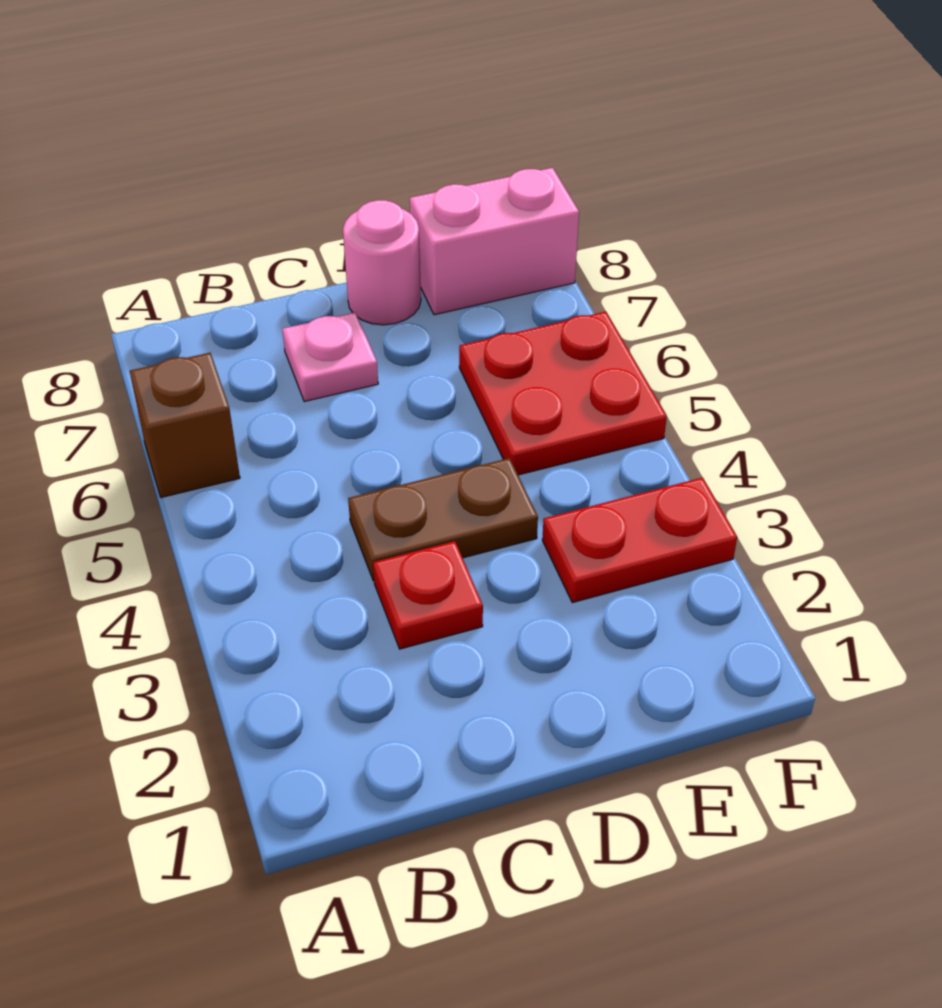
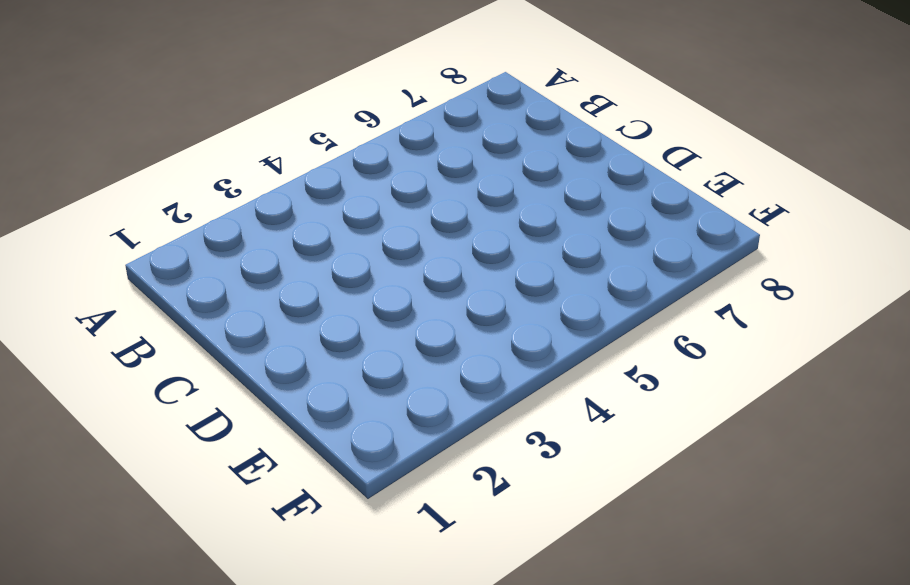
none -> brown 1x1 brick [130,353,240,498]
none -> red 1x1 plate [373,541,483,649]

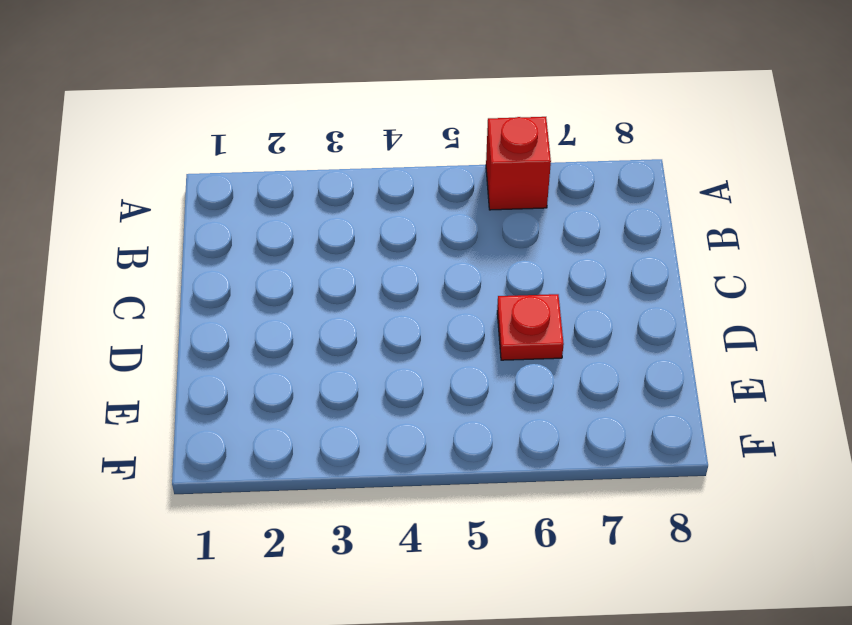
red 1x1 brick [486,117,551,210] -> brown 1x1 brick [130,353,240,498]
red 1x1 plate [497,294,564,360] -> red 1x1 plate moved to [373,541,483,649]
none -> brown 1x2 plate [348,458,538,581]
none -> pink 1x1 plate [282,312,378,402]

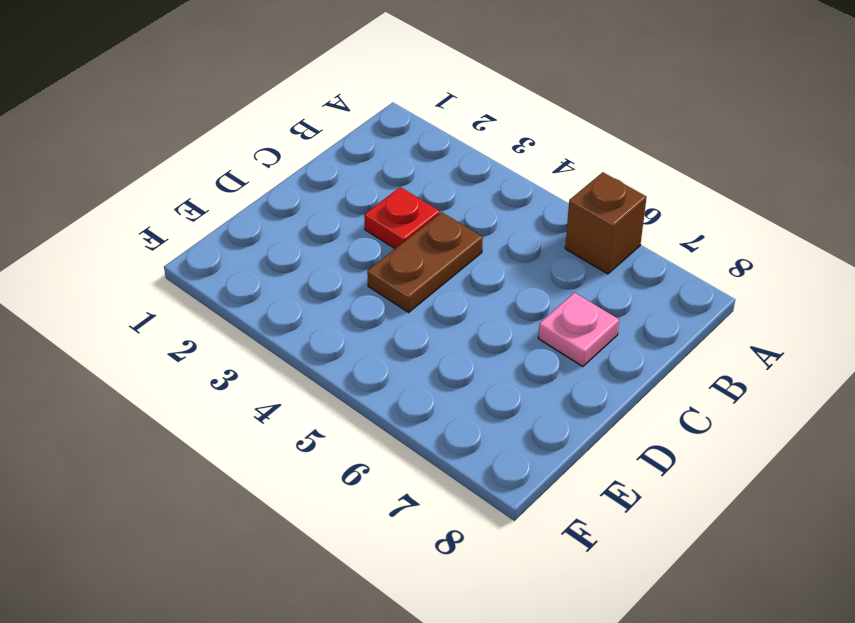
none -> pink 1x1 round brick [343,200,421,325]
none -> red 1x2 plate [542,478,737,603]

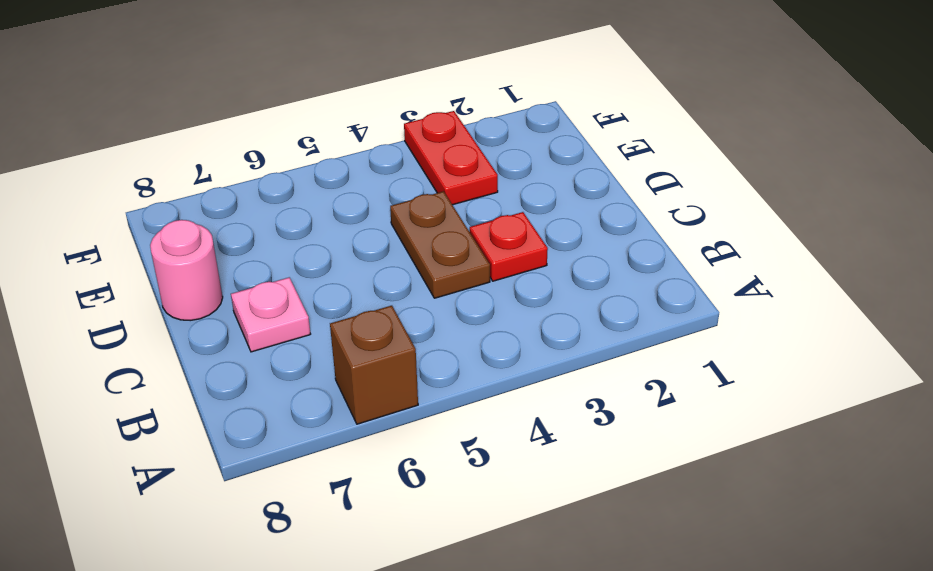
none -> red 2x2 plate [459,312,667,475]
none -> pink 1x2 brick [410,168,579,315]

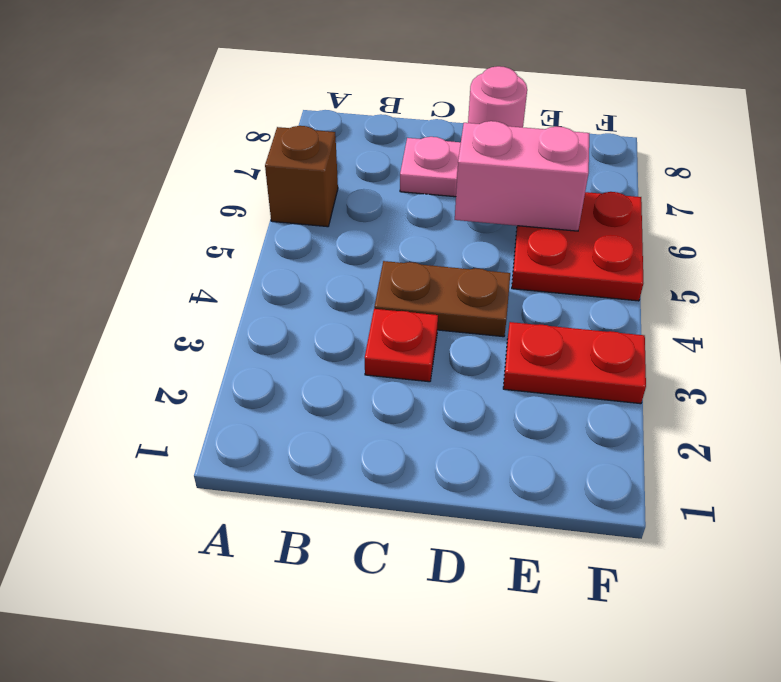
pink 1x2 brick [455,121,590,231] -> pink 1x2 brick moved to [410,168,579,315]

